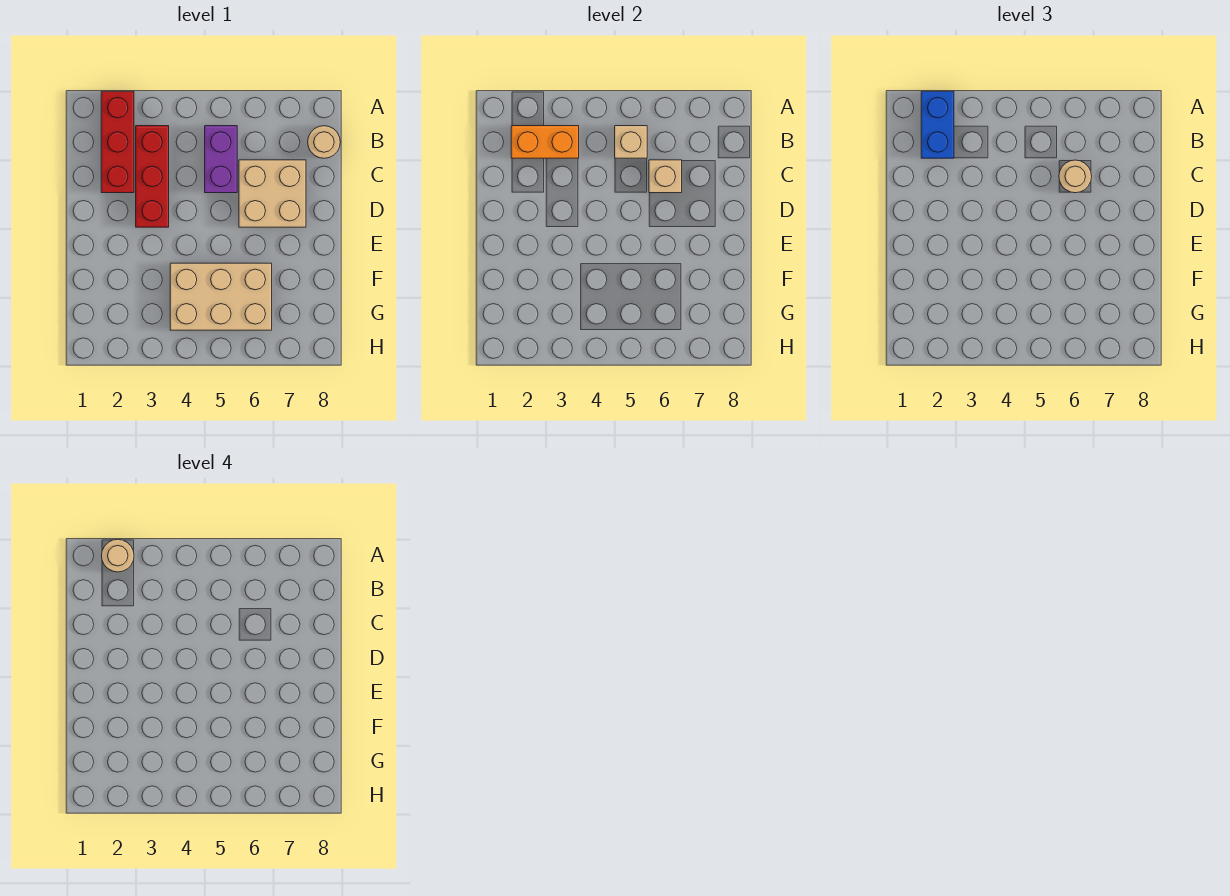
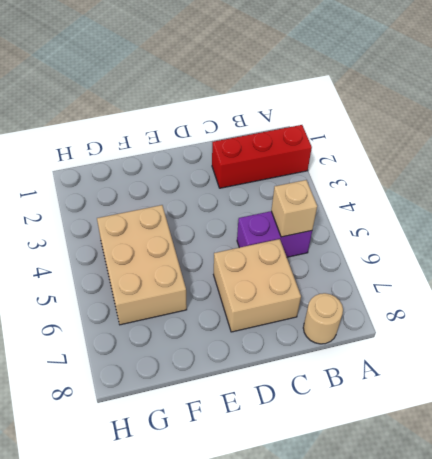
none -> red 1x3 brick [136,126,169,227]
none -> orange 1x2 brick [511,126,579,158]
none -> tan 1x1 brick [649,160,682,193]

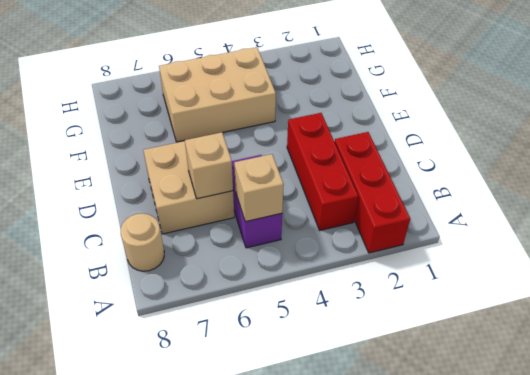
none -> orange 1x2 brick [511,126,579,158]
none -> blue 1x2 brick [921,91,954,158]
none -> tan 1x1 round brick [1059,160,1092,193]

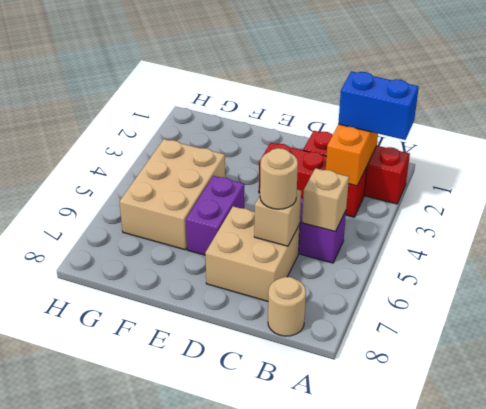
purple 1x2 brick [186,176,244,255] -> none
none -> tan 1x1 round brick [101,539,134,572]

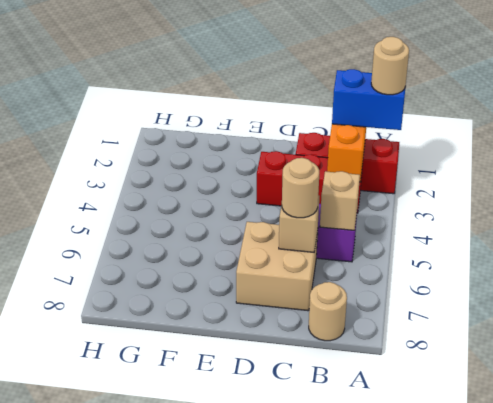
none -> tan 2x3 brick [170,263,272,330]

